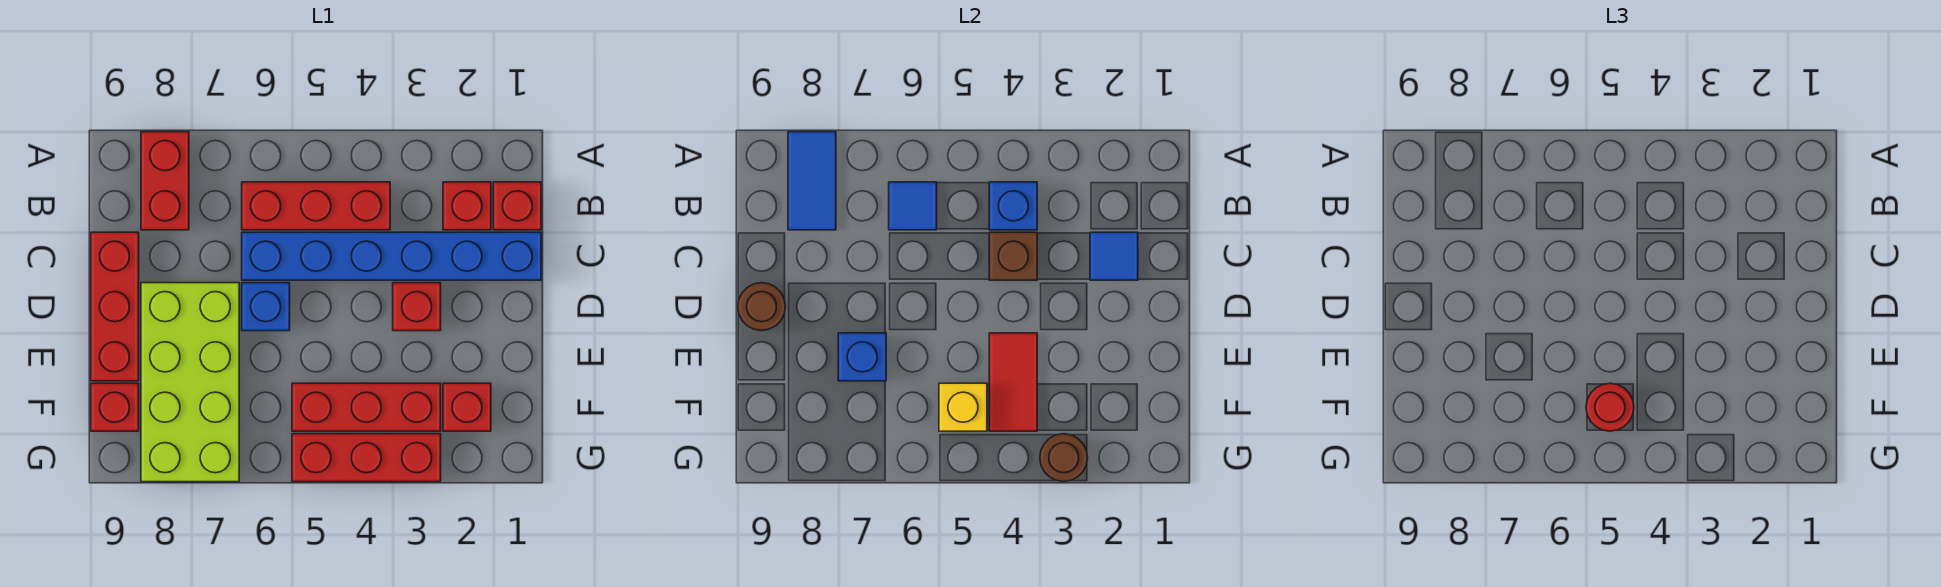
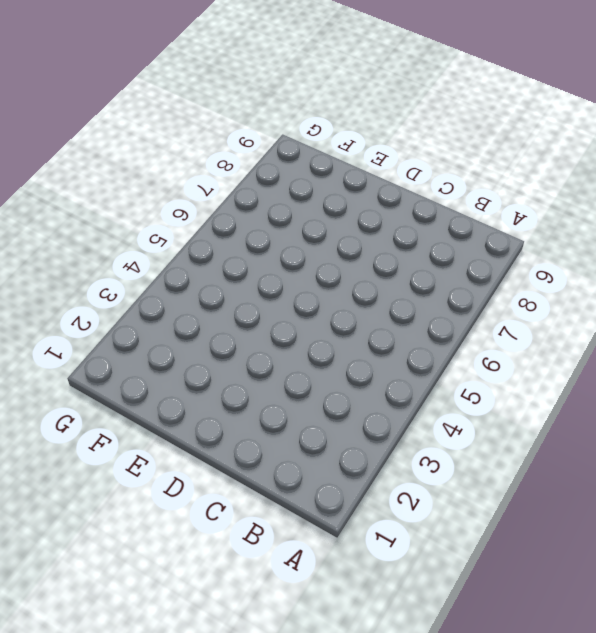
none -> red 1x2 brick [141,132,189,230]
none -> red 1x1 brick [493,182,541,230]
none -> red 1x1 brick [443,182,491,230]

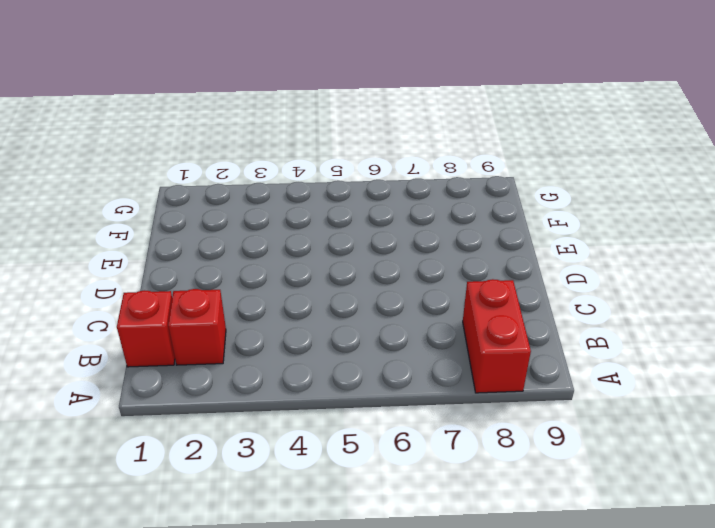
none -> red 1x3 brick [242,182,390,230]
none -> blue 1x6 brick [242,232,541,280]
none -> red 1x3 brick [91,232,139,381]

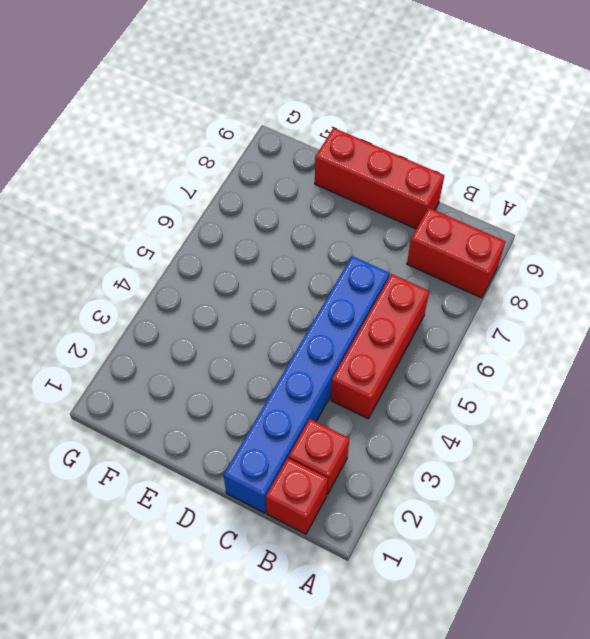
none -> red 1x1 brick [393,283,441,331]
none -> blue 1x1 brick [242,283,290,331]
none -> lime 2x4 brick [141,283,239,482]

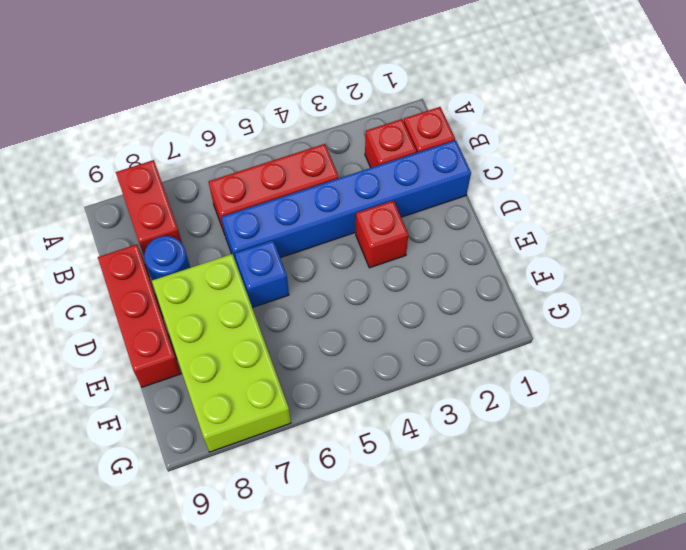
blue 1x1 round brick [144,236,190,280] -> none
none -> red 1x1 brick [443,383,491,431]
none -> red 1x3 brick [292,383,441,431]
none -> red 1x1 brick [91,383,139,431]

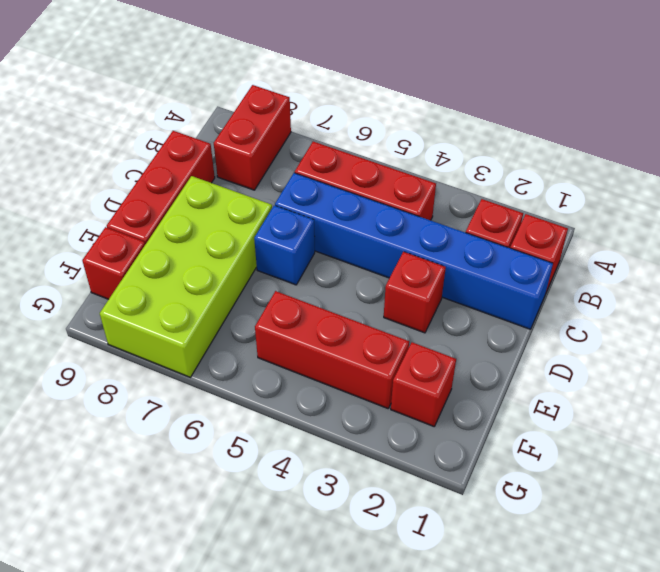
none -> red 1x3 brick [292,434,441,482]
none -> blue 1x2 tile [788,132,836,230]
none -> blue 1x1 brick [989,182,1037,230]

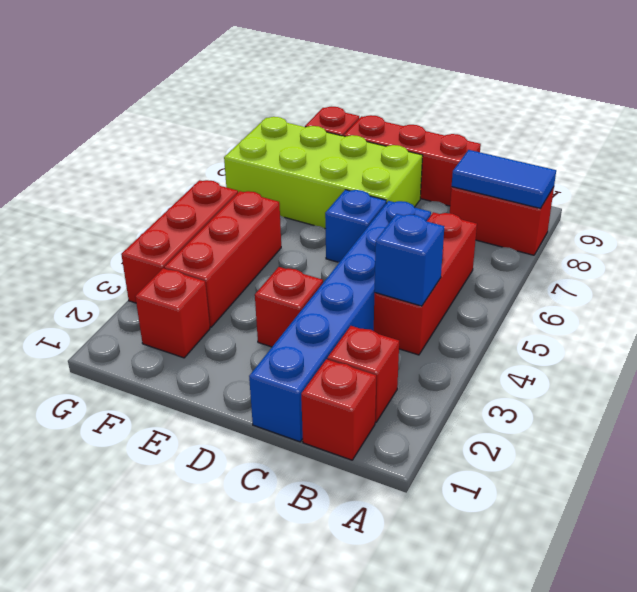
none -> blue 1x1 tile [889,182,937,230]
none -> blue 1x1 tile [1090,232,1138,280]
none -> brown 1x1 brick [989,232,1037,280]

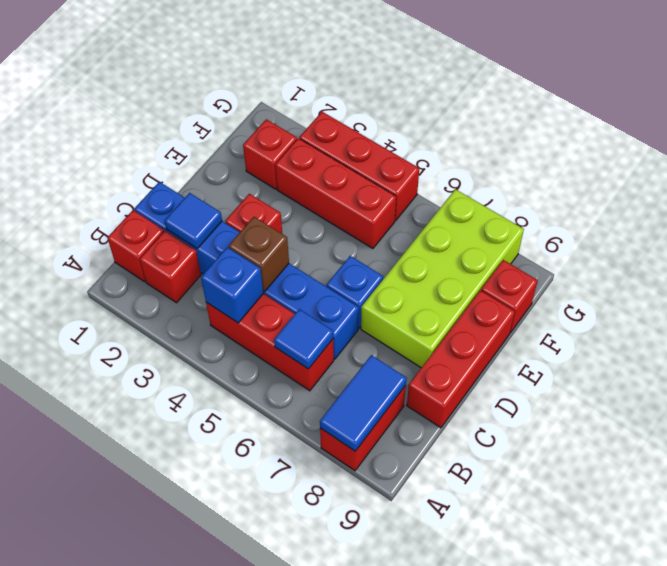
none -> brown 1x1 round brick [738,283,786,331]
none -> red 1x2 tile [989,333,1037,431]
none -> blue 1x1 brick [838,333,886,381]

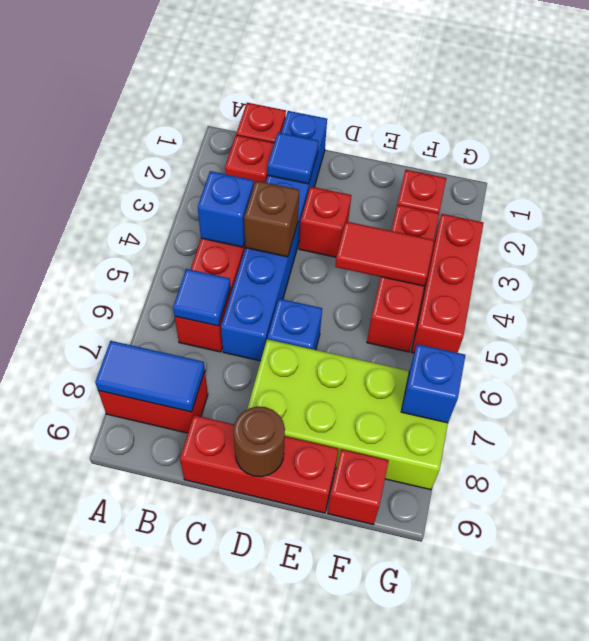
blue 1x1 brick [401,344,465,423] -> blue 1x1 brick moved to [838,333,886,381]
none -> yellow 1x1 brick [939,383,987,431]
none -> brown 1x1 round brick [1040,434,1088,482]
none -> red 1x1 round brick [1586,383,1634,431]

